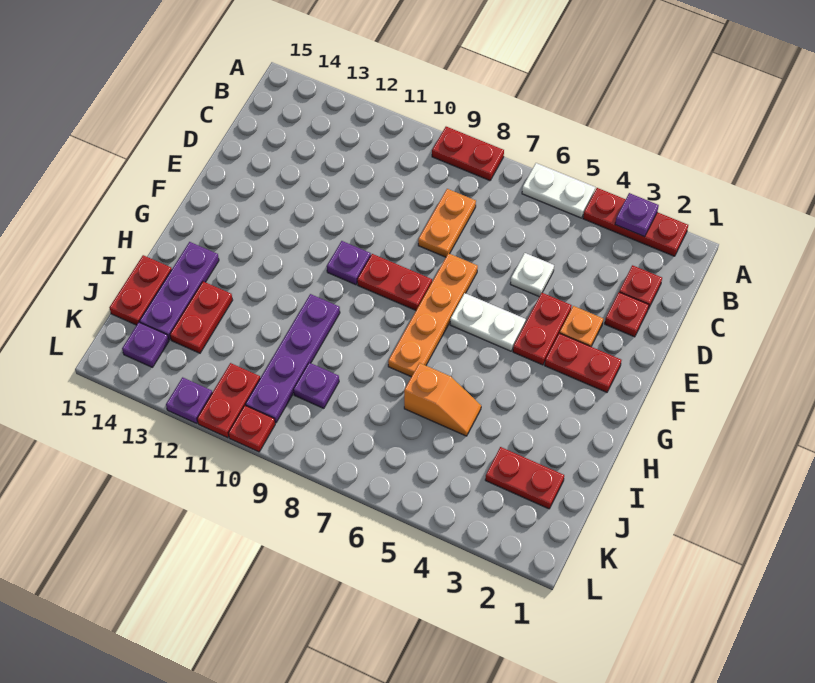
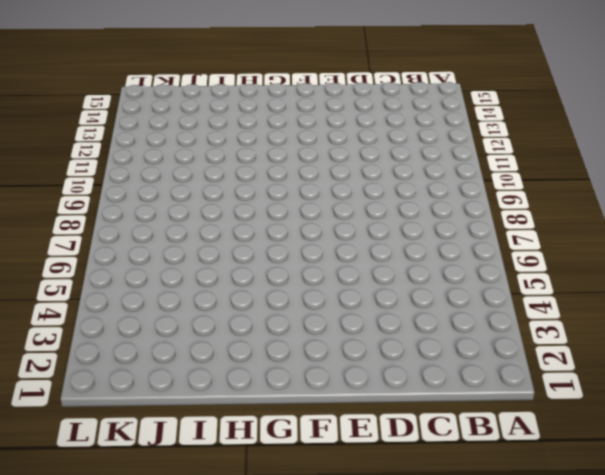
none -> red 1x3 plate [583,188,688,256]
none -> white 1x2 plate [522,163,595,218]
none -> red 1x2 plate [432,127,504,181]

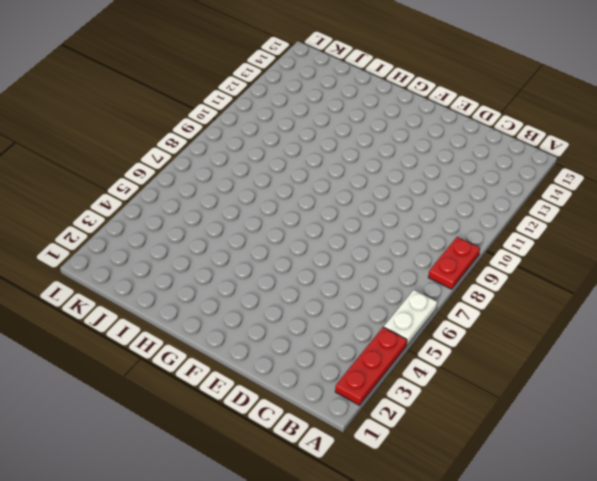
none -> red 1x1 plate [619,265,662,309]
none -> orange 1x2 plate [418,189,476,257]
none -> red 1x1 plate [605,292,649,337]

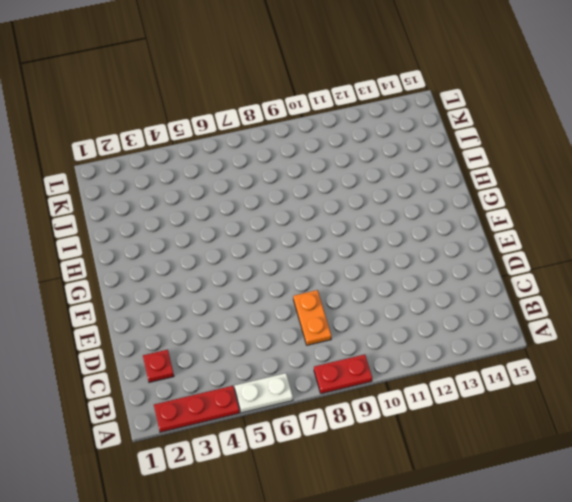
none -> red 1x1 plate [605,292,649,337]
none -> white 1x1 plate [510,253,554,297]
none -> orange 1x1 plate [560,306,603,346]

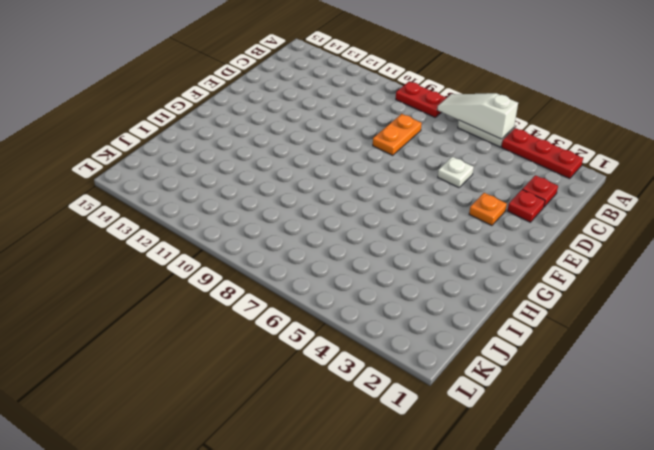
white 1x3 slope [437,93,518,139] -> none
none -> red 1x2 plate [513,293,572,365]
none -> orange 1x4 plate [388,253,478,377]
none -> red 1x2 plate [545,333,621,392]

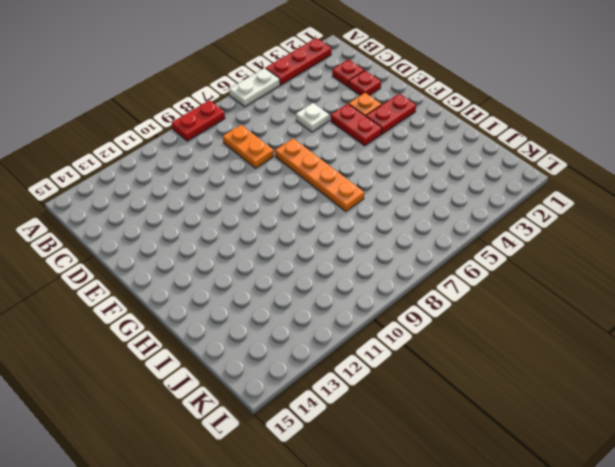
none -> white 1x2 plate [450,293,526,351]
none -> red 1x2 plate [357,254,432,310]
none -> purple 1x1 plate [327,241,371,285]

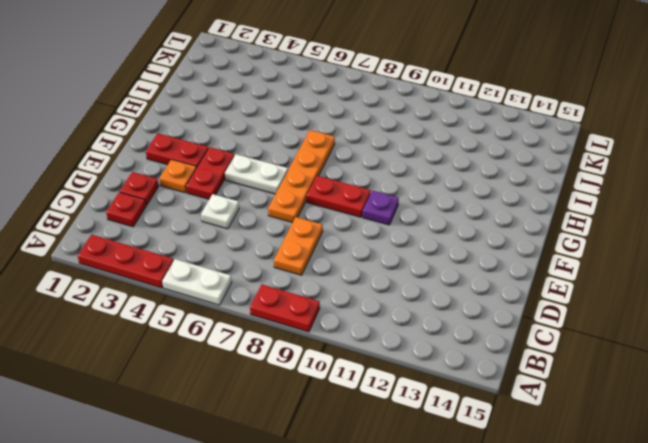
none -> purple 1x4 plate [246,294,340,423]
none -> purple 1x3 plate [140,242,219,340]
none -> orange 1x2 slope [404,363,481,436]

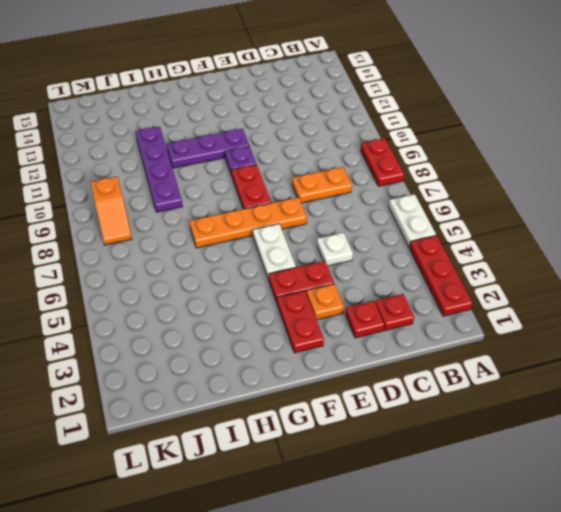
purple 1x3 plate [167,129,249,168] -> purple 1x3 plate moved to [140,242,219,340]
purple 1x4 plate [135,126,183,212] -> purple 1x4 plate turned to [246,294,340,423]
orange 1x2 slope [91,177,132,245] -> orange 1x2 slope moved to [404,363,481,436]
none -> red 1x2 plate [170,282,233,353]
none -> red 1x2 plate [109,255,172,325]
none -> red 1x2 plate [485,447,564,509]

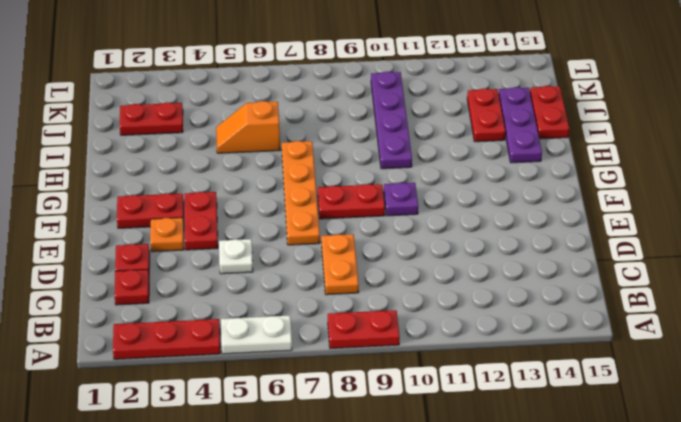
none -> white 1x2 plate [450,293,526,351]
none -> purple 1x1 plate [293,363,339,409]
none -> red 1x2 plate [197,363,260,438]

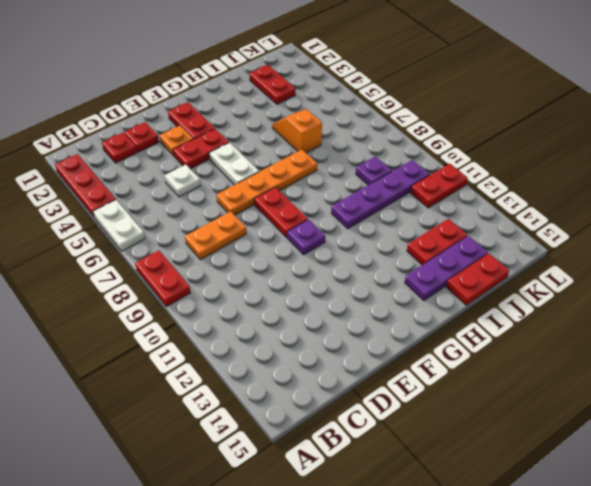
none -> purple 1x1 plate [122,322,169,367]
none -> red 1x1 plate [228,405,275,452]
none -> purple 1x1 plate [166,377,212,423]

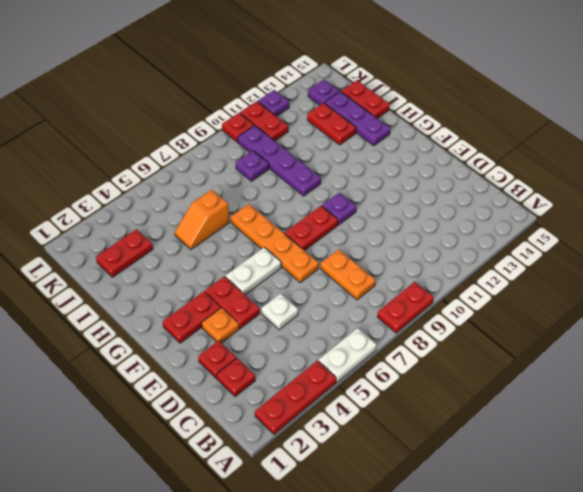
none -> purple 1x1 plate [615,193,659,237]

